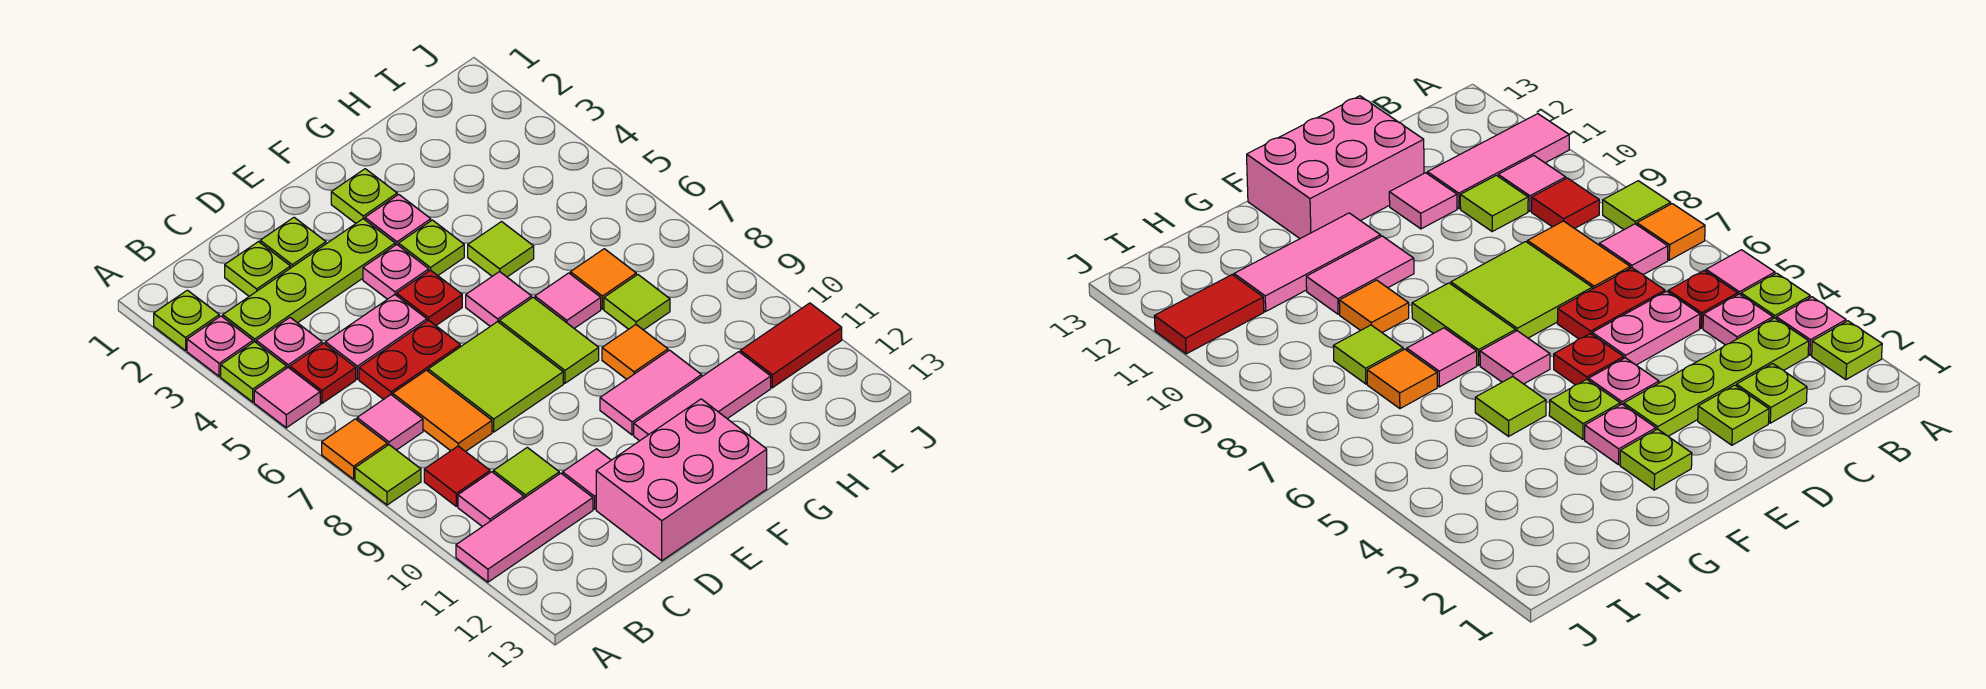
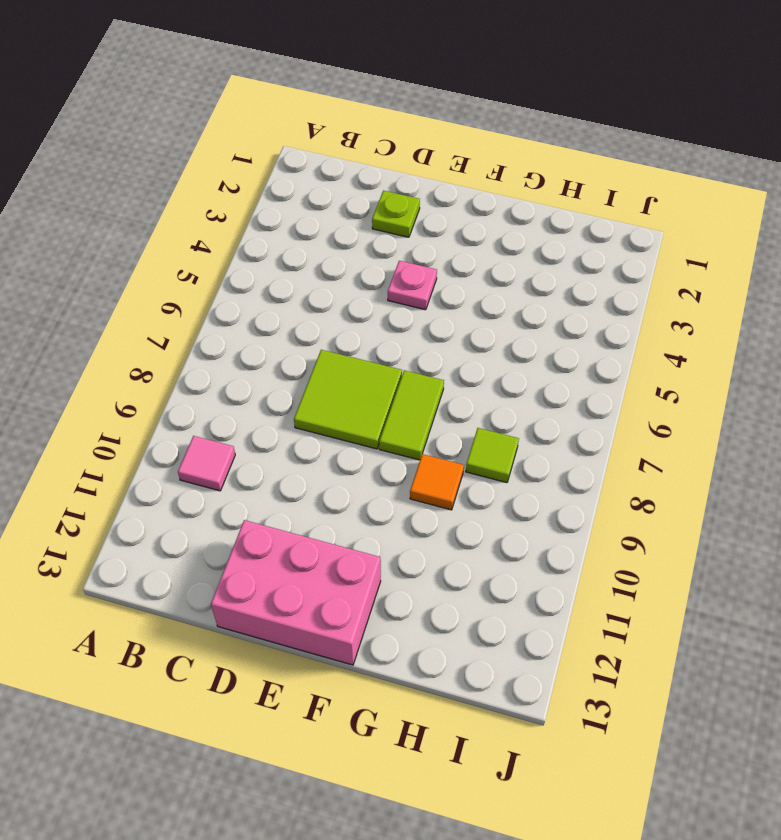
none -> lime 1x1 plate [154,290,219,351]
none -> pink 1x1 plate [187,316,253,376]
none -> lime 1x1 plate [221,342,287,402]
none -> pink 1x1 tile [254,368,320,428]

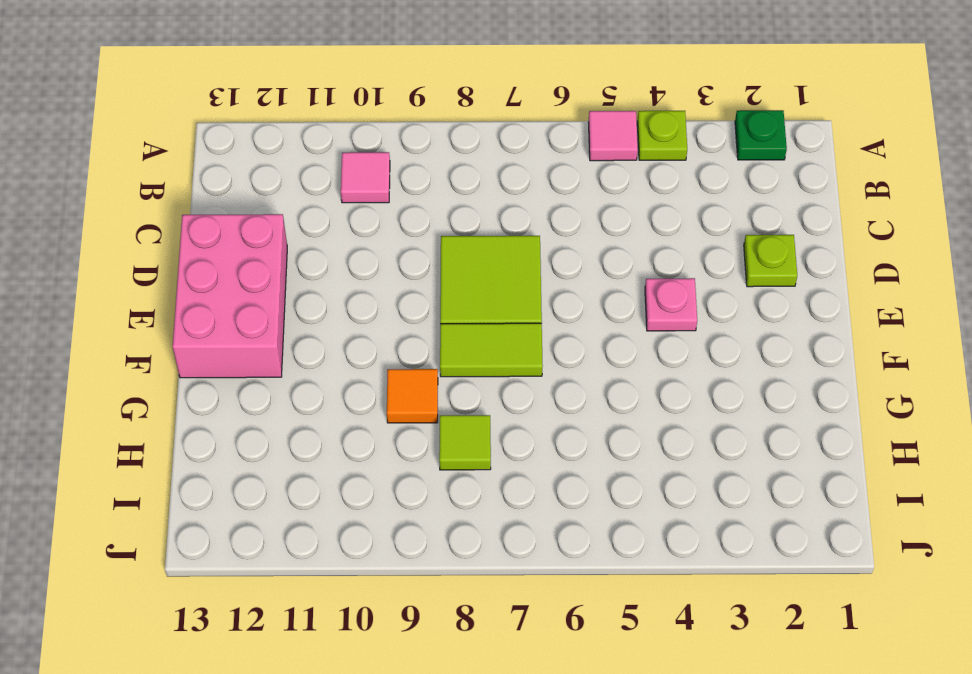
green 1x1 plate [735,110,787,160] -> lime 1x1 plate [154,290,219,351]
none -> pink 1x1 plate [187,316,253,376]
none -> orange 1x1 tile [322,419,387,479]
none -> lime 1x1 tile [355,445,421,505]
none -> pink 1x3 tile [456,473,593,582]

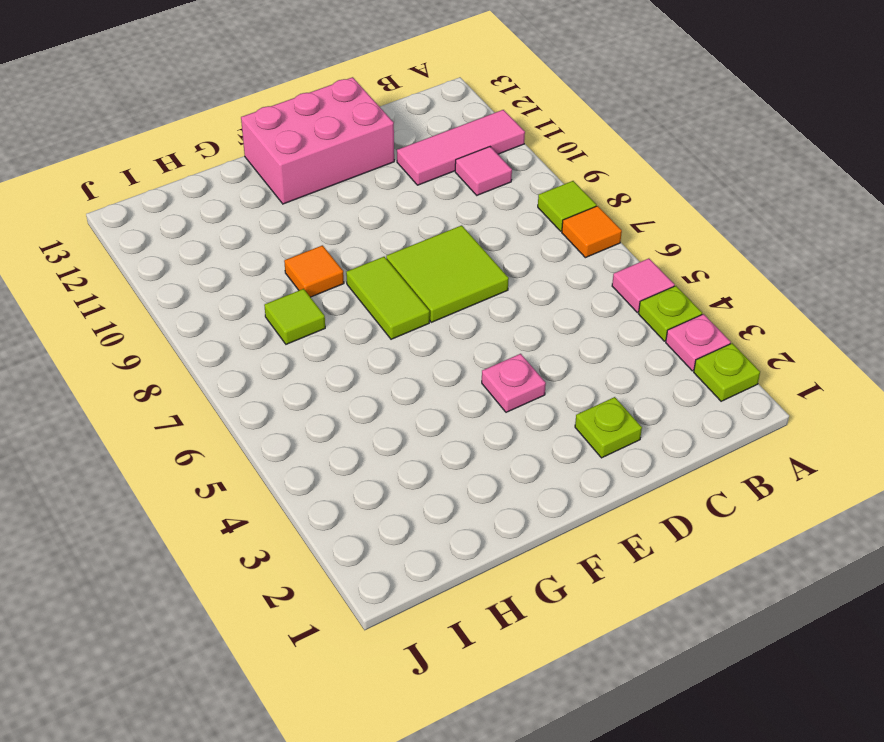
none -> lime 1x4 plate [223,219,395,342]
none -> pink 1x1 plate [256,318,322,368]
none -> red 1x1 plate [290,343,356,403]
none -> pink 1x1 tile [357,395,423,450]

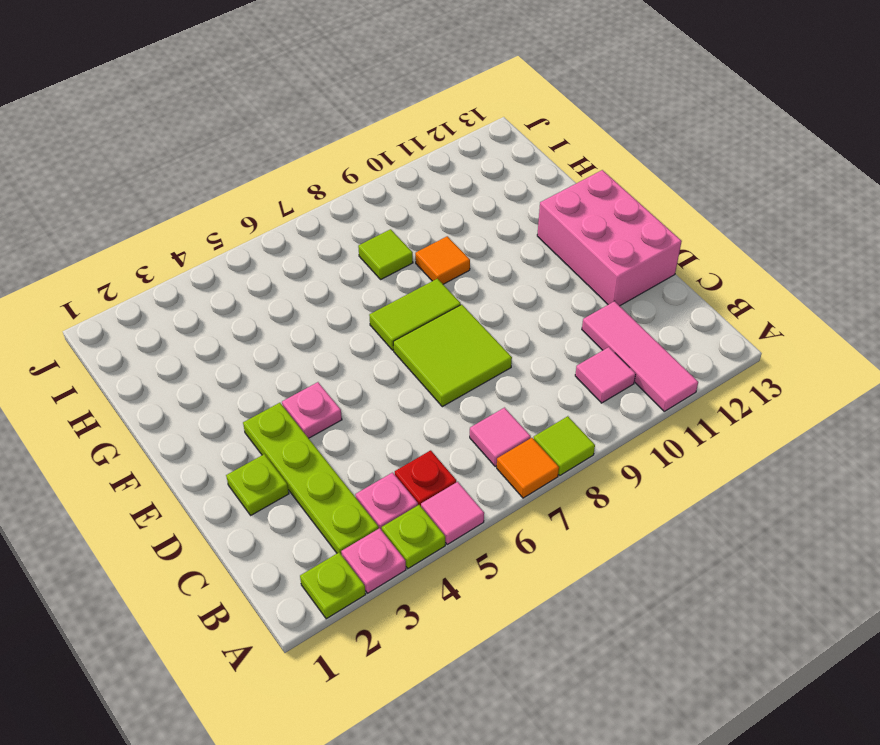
none -> red 1x1 tile [424,446,490,506]
none -> lime 1x1 plate [225,242,290,296]
none -> pink 1x2 plate [325,295,427,379]
none -> red 1x2 plate [359,320,460,399]

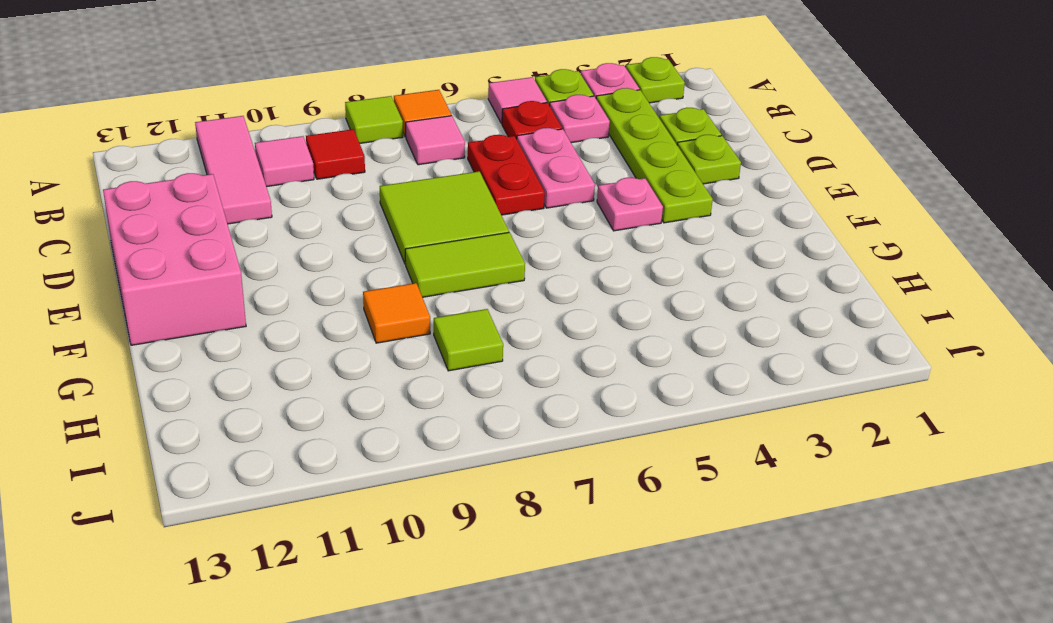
none -> orange 1x2 tile [393,370,492,452]
none -> lime 1x1 tile [493,447,559,498]
none -> pink 1x1 tile [563,449,611,509]
none -> red 1x1 plate [397,270,462,325]

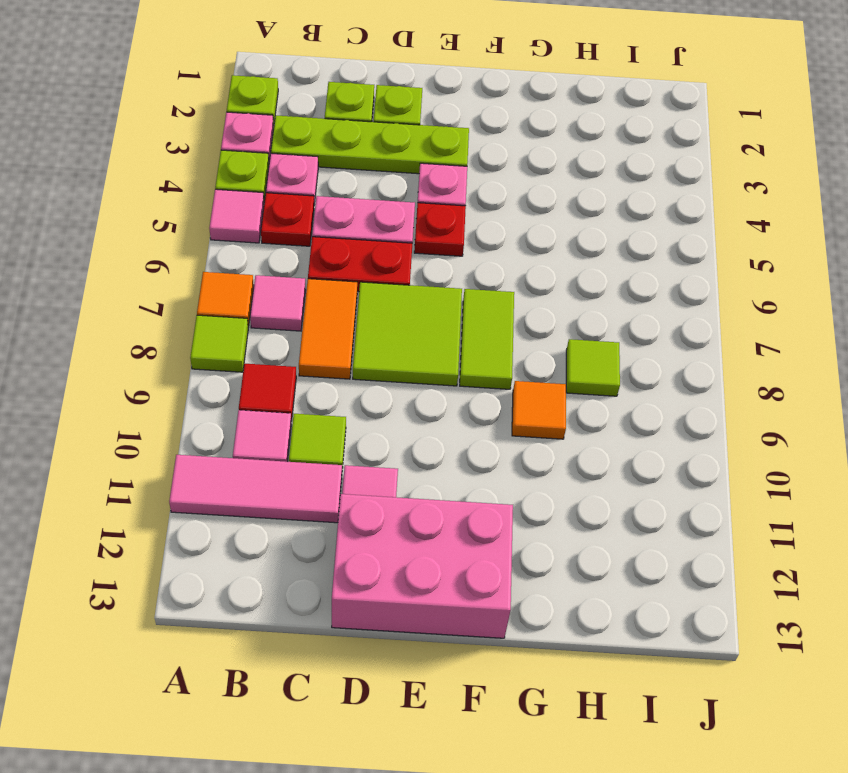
none -> lime 1x1 plate [331,169,397,223]
none -> pink 1x1 plate [365,194,431,246]
none -> lime 1x1 plate [399,220,464,275]
none -> pink 1x1 tile [466,272,532,326]

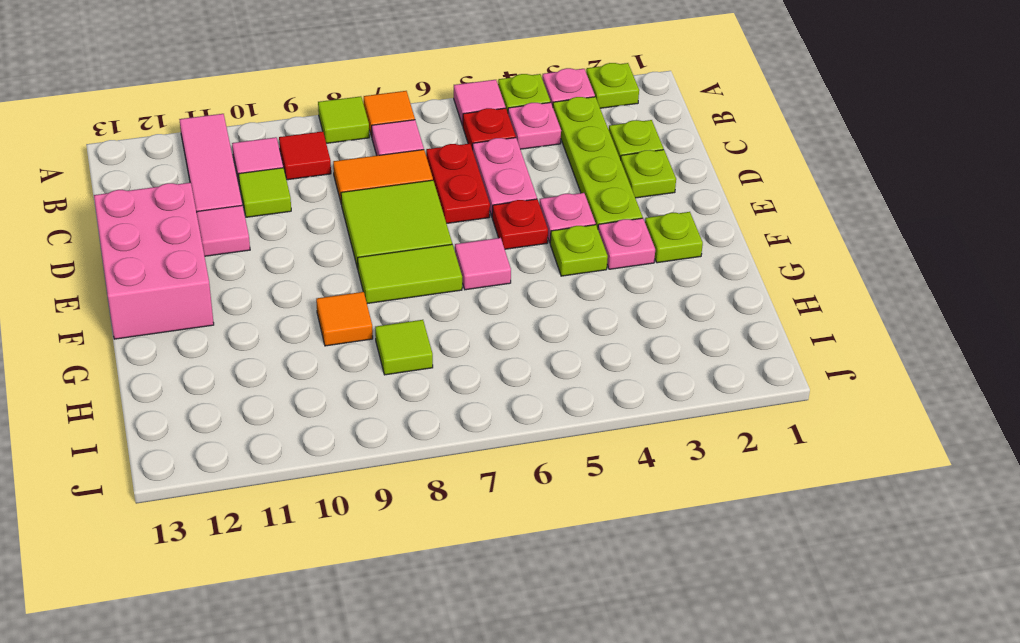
none -> pink 1x2 tile [600,350,702,435]
none -> pink 1x3 tile [634,352,771,441]
none -> lime 1x1 tile [468,222,534,277]
none -> pink 1x1 tile [535,273,601,329]

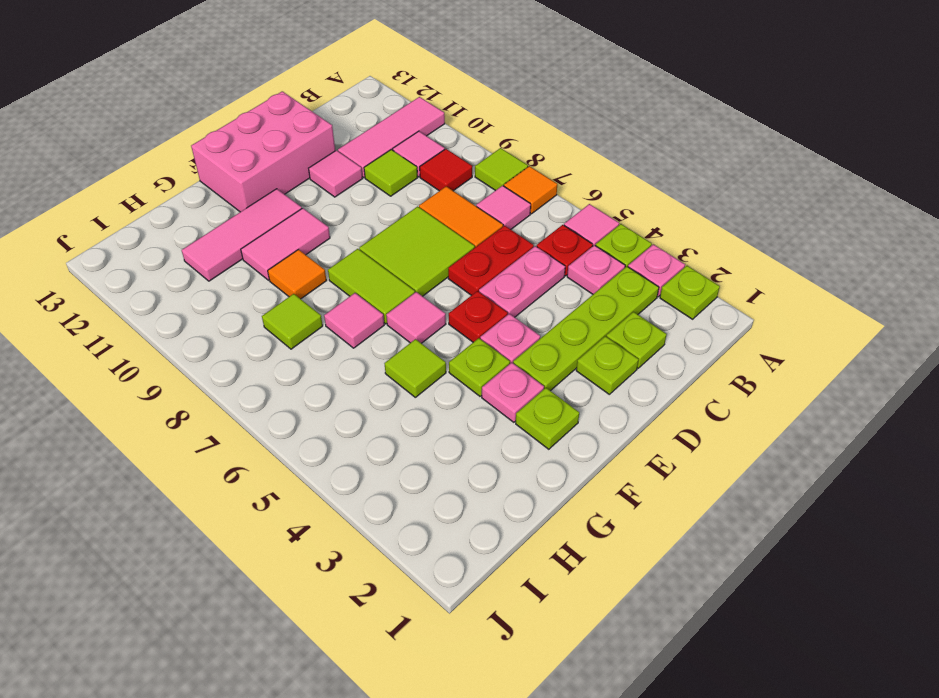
none -> orange 1x1 tile [570,249,636,309]
none -> red 1x2 tile [740,303,842,388]

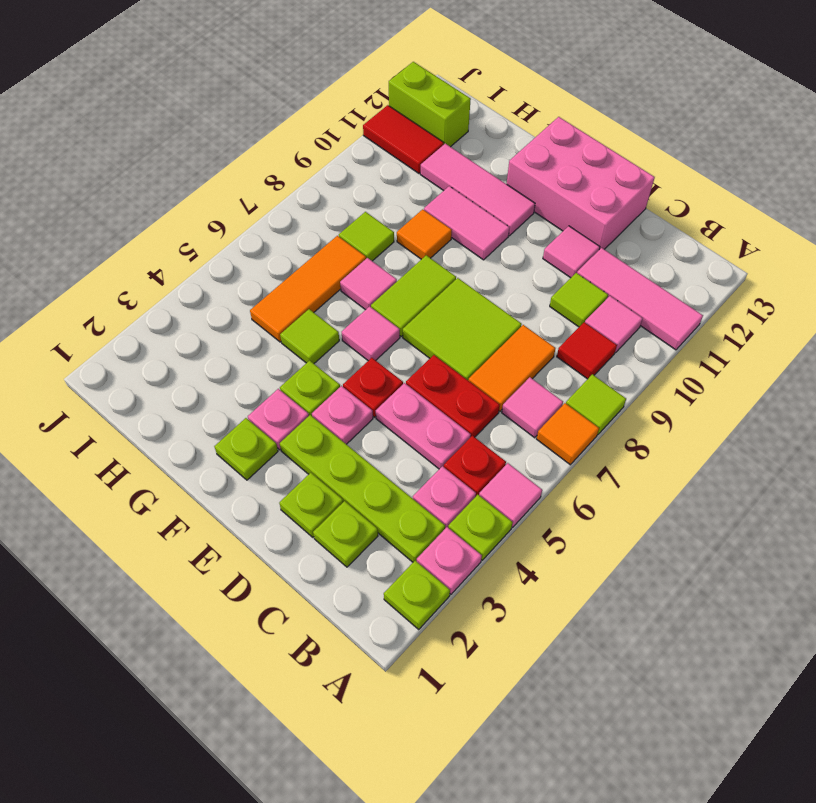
orange 1x3 tile [250,236,366,342] -> orange 1x1 tile [570,249,636,309]
lime 1x2 brick [389,62,471,147] -> none

